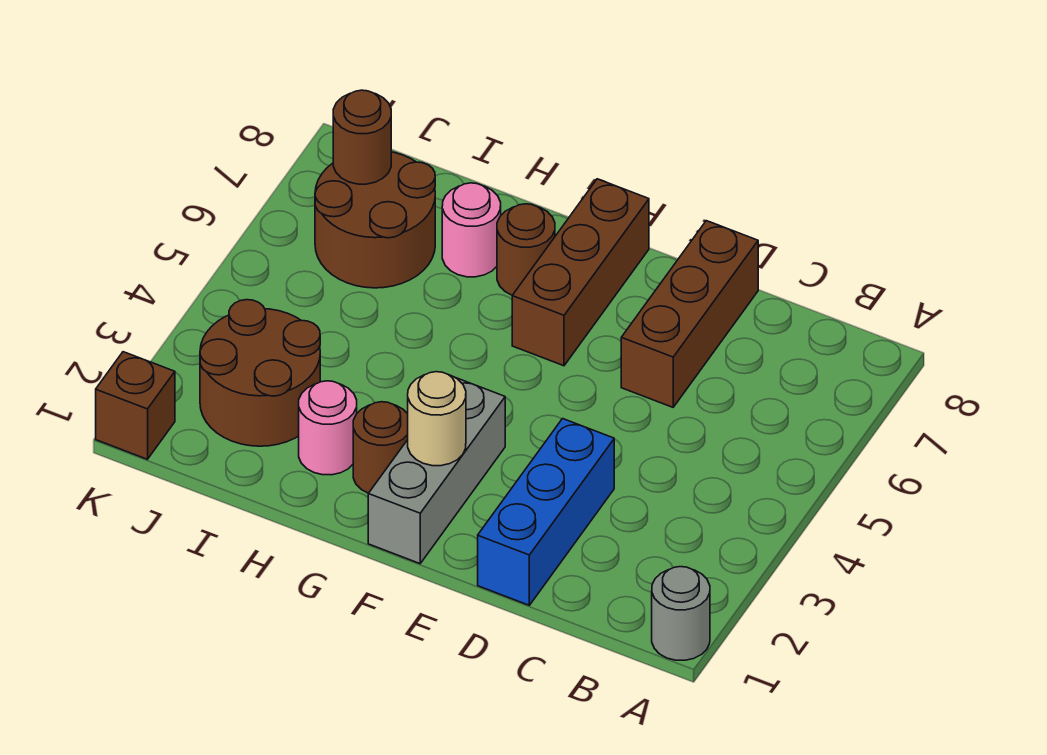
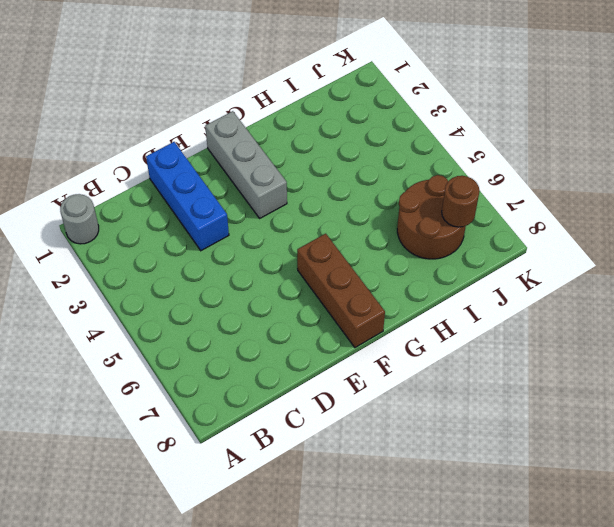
none -> brown 1x3 brick [621,221,758,407]
none -> brown 1x1 round brick [353,402,408,493]
none -> brown 1x1 round brick [497,204,555,295]

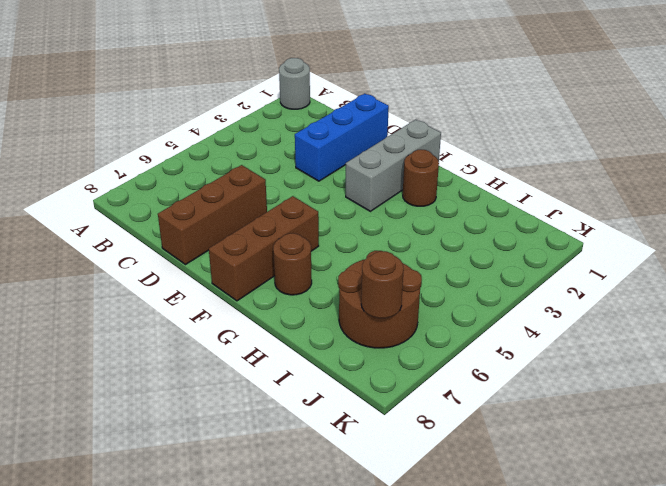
none -> pink 1x1 round brick [299,381,357,475]
none -> pink 1x1 round brick [442,183,501,277]
none -> brown 2x2 round brick [200,300,320,446]

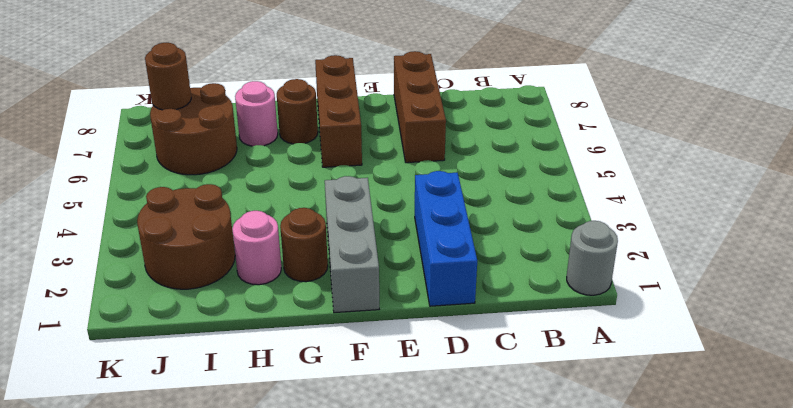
none -> brown 1x1 brick [96,352,175,459]
none -> tan 1x1 round brick [408,372,466,466]

